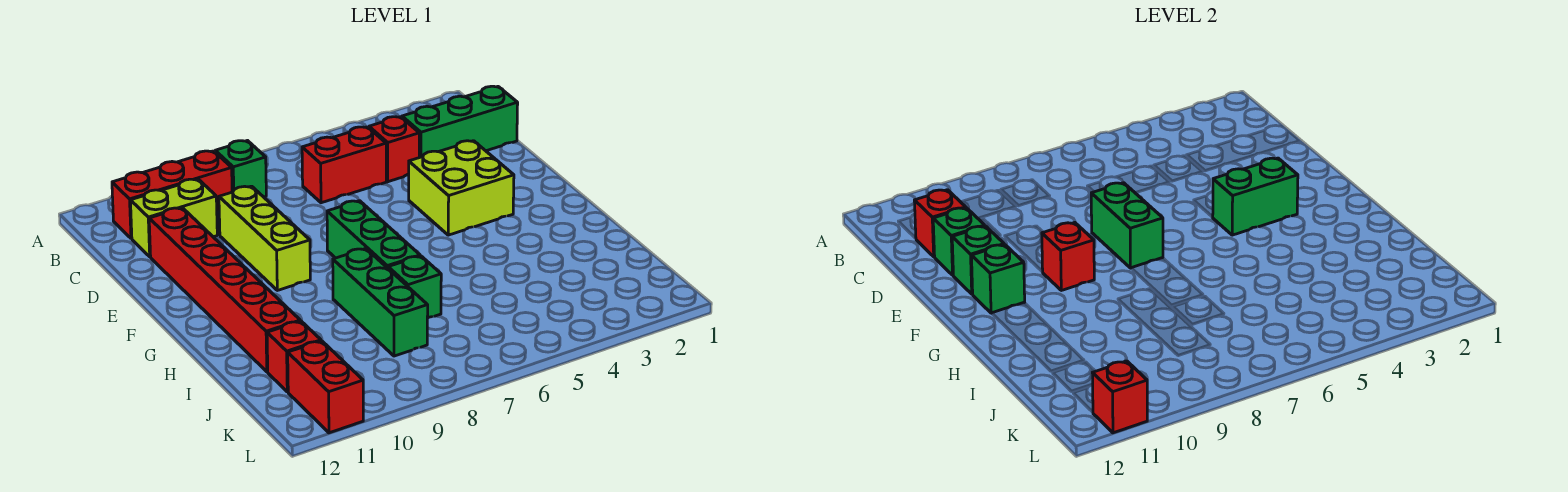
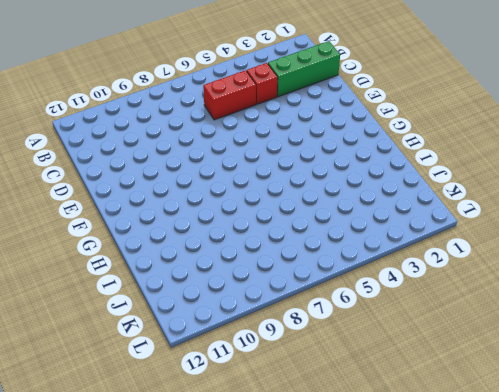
none -> green 1x1 brick [215,141,266,197]
none -> red 1x3 brick [112,151,232,239]
none -> lime 1x2 brick [130,179,217,257]

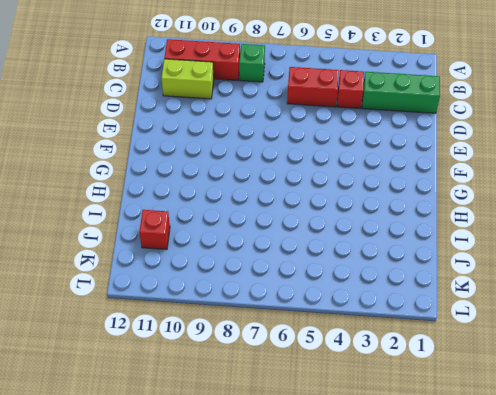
none -> lime 1x3 brick [219,186,310,290]
none -> red 1x6 brick [149,208,300,372]
none -> lime 2x2 brick [409,141,514,235]

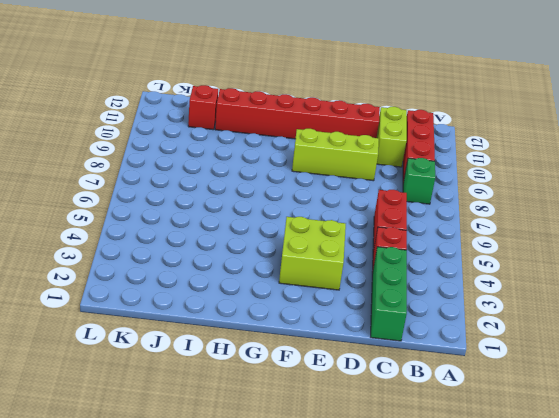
none -> green 1x3 brick [327,201,420,268]
none -> green 1x3 brick [333,249,428,356]
none -> green 1x1 brick [388,256,441,318]

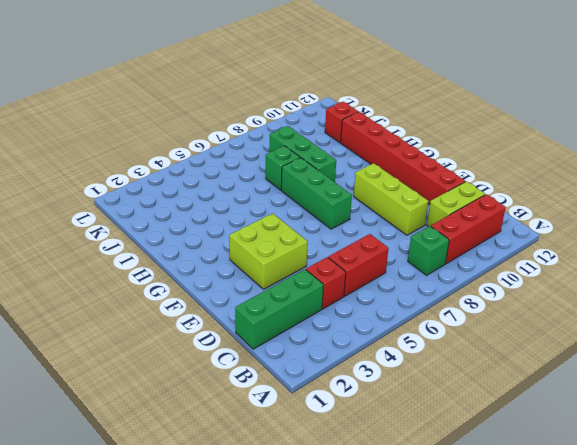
none -> red 1x2 brick [288,341,363,433]
none -> red 1x1 brick [914,190,966,257]
none -> green 1x1 brick [933,208,985,275]

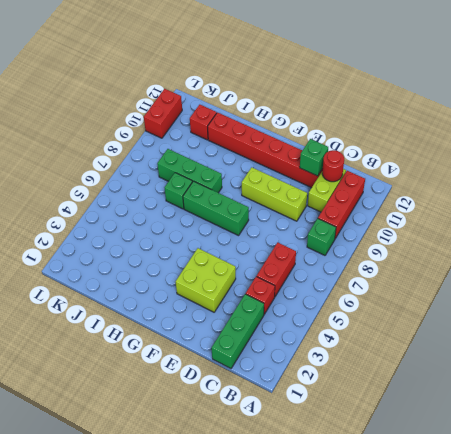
red 1x1 round brick [322,150,344,182] -> red 1x1 brick [914,190,966,257]
red 1x2 brick [144,89,182,138] -> red 1x2 brick turned to [288,341,363,433]
none -> green 1x2 brick [1091,183,1163,268]
none -> green 1x1 brick [952,226,1004,294]
none -> green 1x2 brick [1213,158,1298,235]

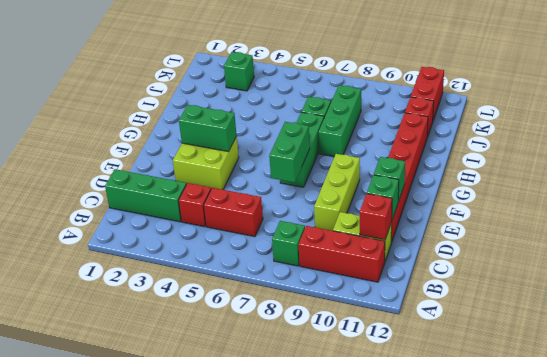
green 1x1 brick [224,52,254,91] -> green 1x1 brick moved to [972,245,1025,313]
none -> red 1x1 brick [1042,223,1094,290]
none -> red 1x1 brick [1093,361,1147,433]

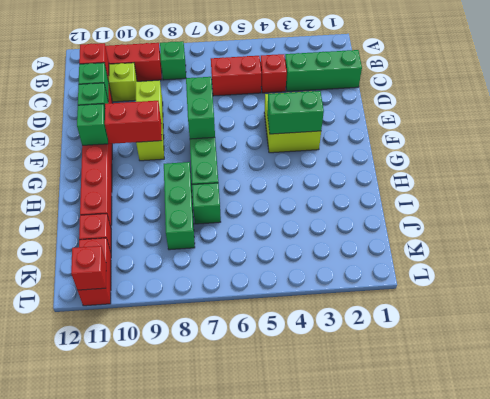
red 1x2 brick [105,101,162,144] -> red 1x1 brick [1042,223,1094,290]

